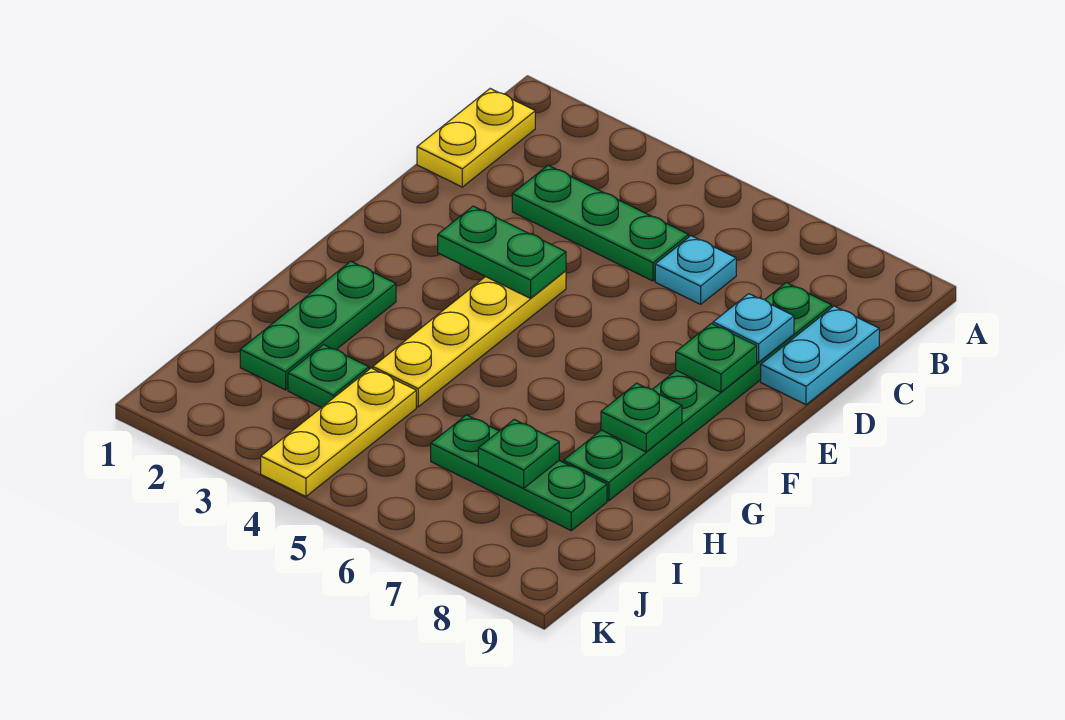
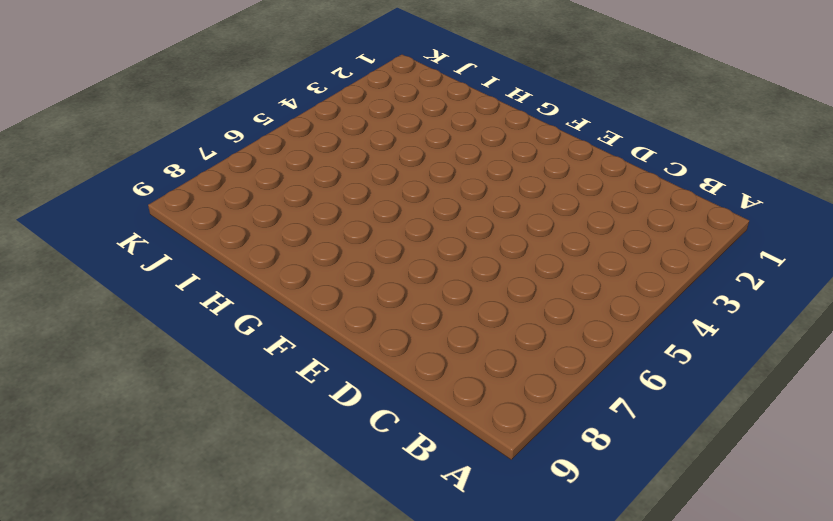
none -> yellow 1x2 plate [417,89,535,187]
none -> green 1x3 plate [512,165,689,281]
none -> cyan 1x1 plate [655,236,736,304]

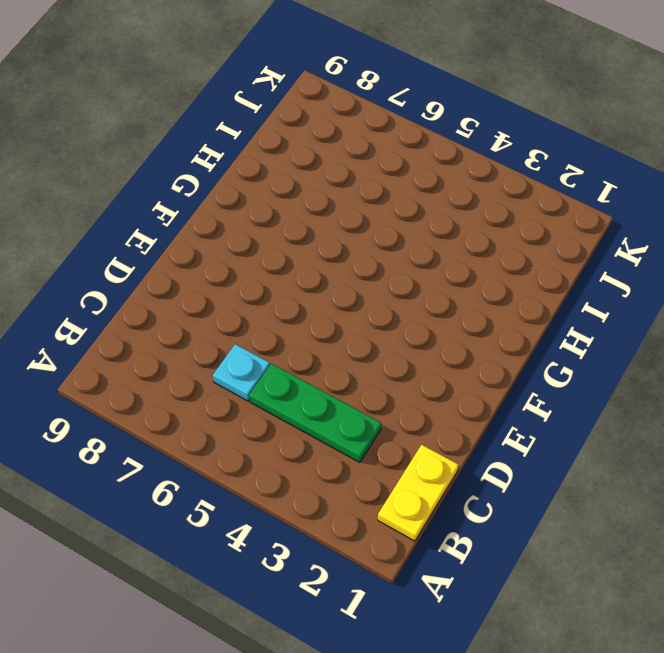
none -> green 1x6 plate [563,283,832,501]
none -> cyan 1x2 plate [761,306,879,405]
none -> yellow 1x4 plate [373,271,566,407]

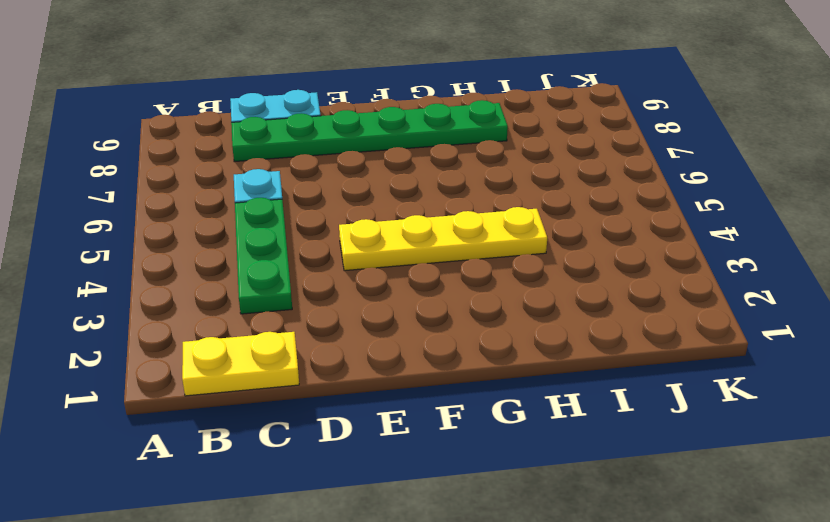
none -> green 1x3 plate [240,261,396,390]
none -> green 1x1 plate [288,345,369,408]
none -> yellow 1x3 plate [261,368,416,496]

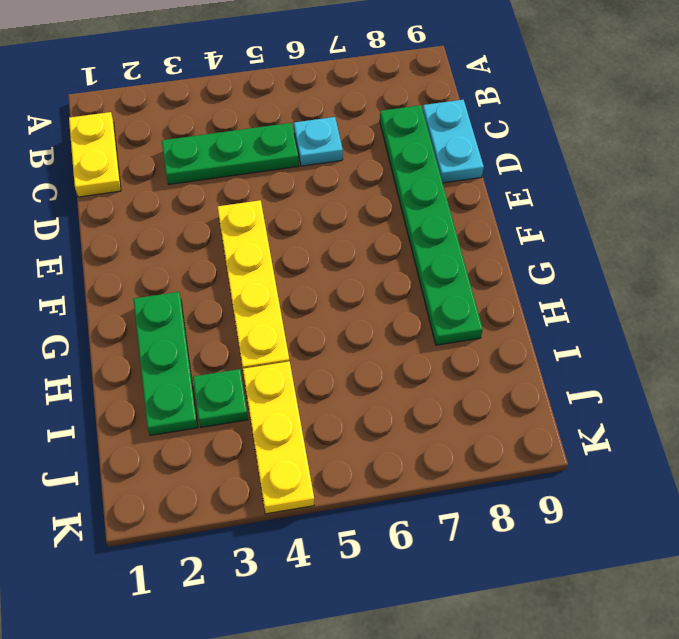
none -> green 1x3 plate [431,415,607,531]
none -> cyan 1x1 plate [713,294,794,362]
none -> green 1x2 plate [438,206,566,298]

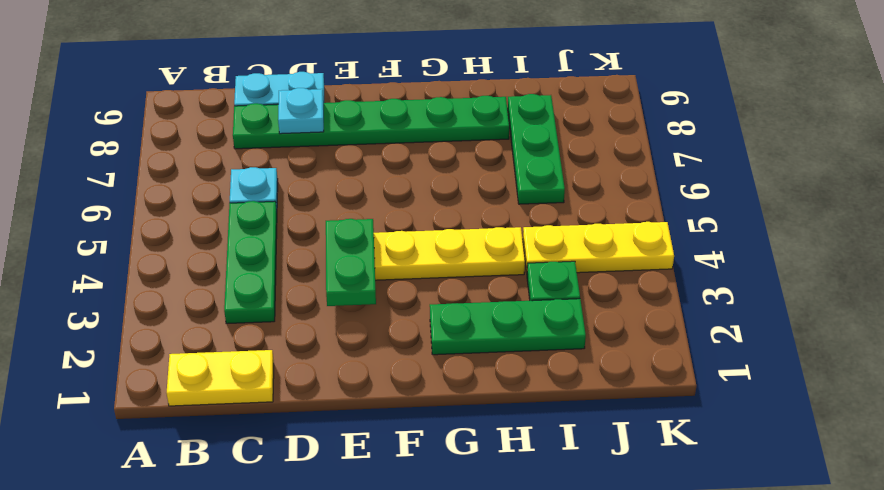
none -> green 1x1 plate [676,324,757,392]
none -> green 1x1 plate [601,383,682,452]
none -> green 1x1 plate [478,420,559,488]

